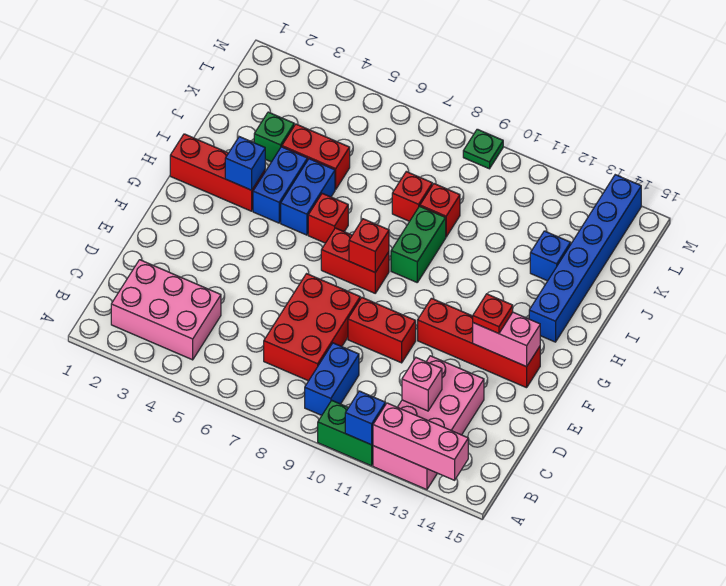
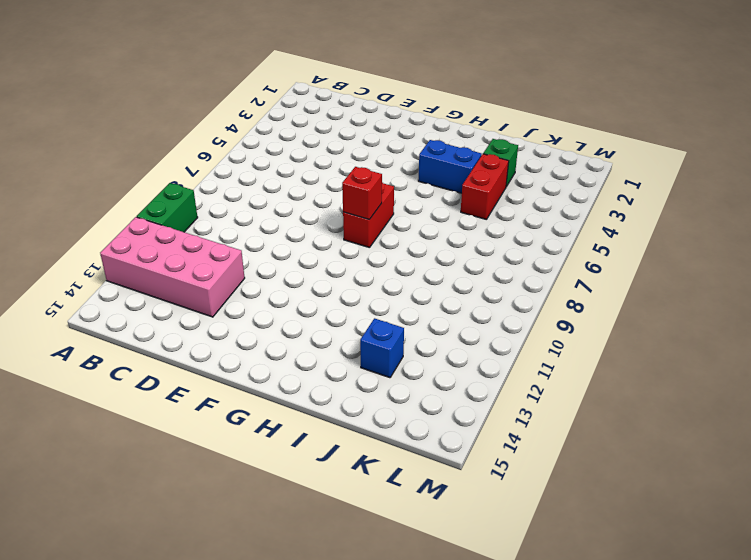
none -> pink 2x3 brick [111,260,221,360]
none -> blue 1x2 brick [305,343,359,415]
none -> red 2x3 brick [264,274,360,381]

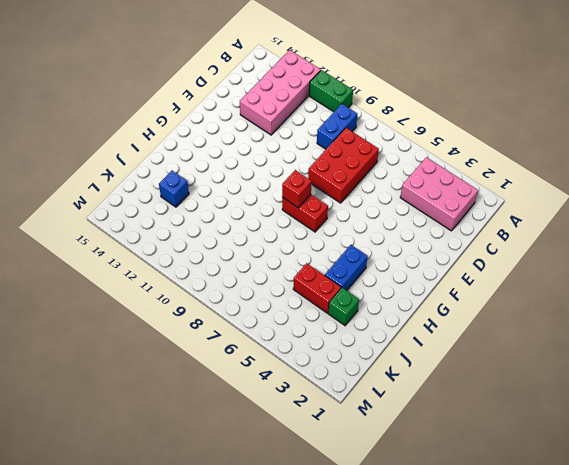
none -> red 1x2 brick [348,298,416,363]
none -> red 1x4 brick [418,298,540,388]
none -> red 1x3 brick [170,134,265,211]

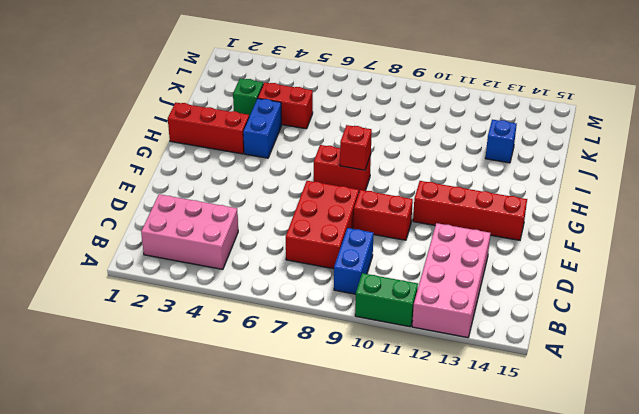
none -> blue 1x2 brick [281,159,335,235]
none -> red 1x1 brick [308,193,348,243]
none -> green 1x2 brick [391,206,446,282]

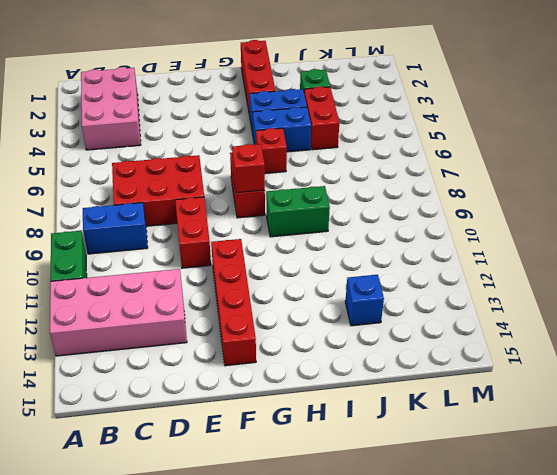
none -> blue 1x6 brick [529,175,641,342]
none -> red 1x1 brick [392,172,432,221]
none -> red 1x1 brick [420,184,460,237]

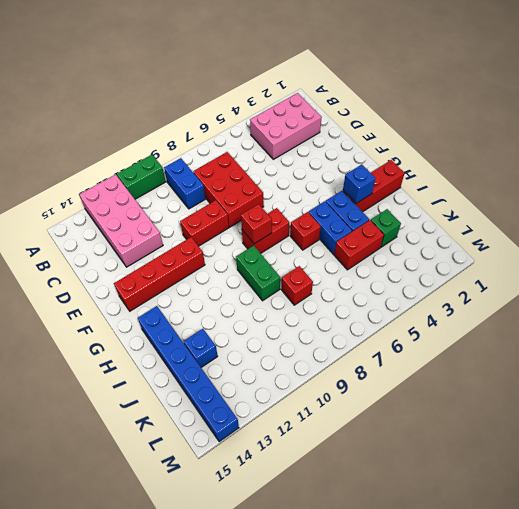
none -> red 1x1 brick [420,184,460,237]
none -> green 1x1 plate [463,129,503,169]
none -> blue 1x1 brick [345,391,385,445]

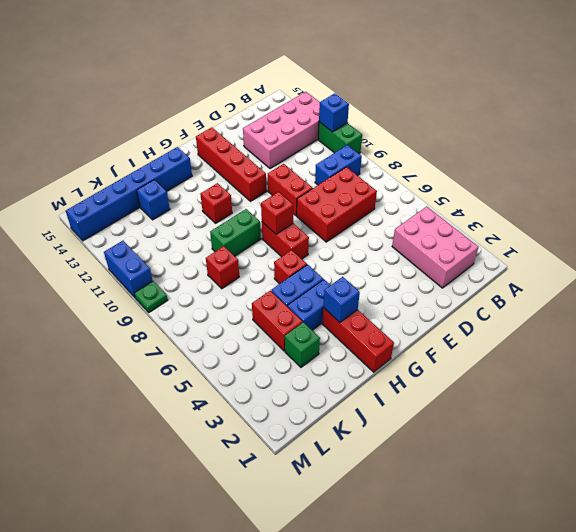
red 1x1 brick [200,183,232,223] -> red 1x1 brick moved to [420,184,460,237]
blue 1x2 brick [104,241,153,297] -> none
none -> pink 1x3 brick [373,403,468,480]
none -> pink 1x1 brick [402,358,442,411]
none -> pink 1x2 brick [473,312,540,367]

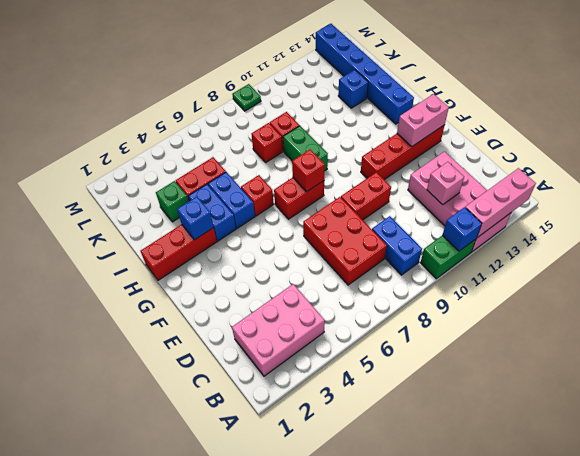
none -> red 1x1 plate [473,294,513,334]

